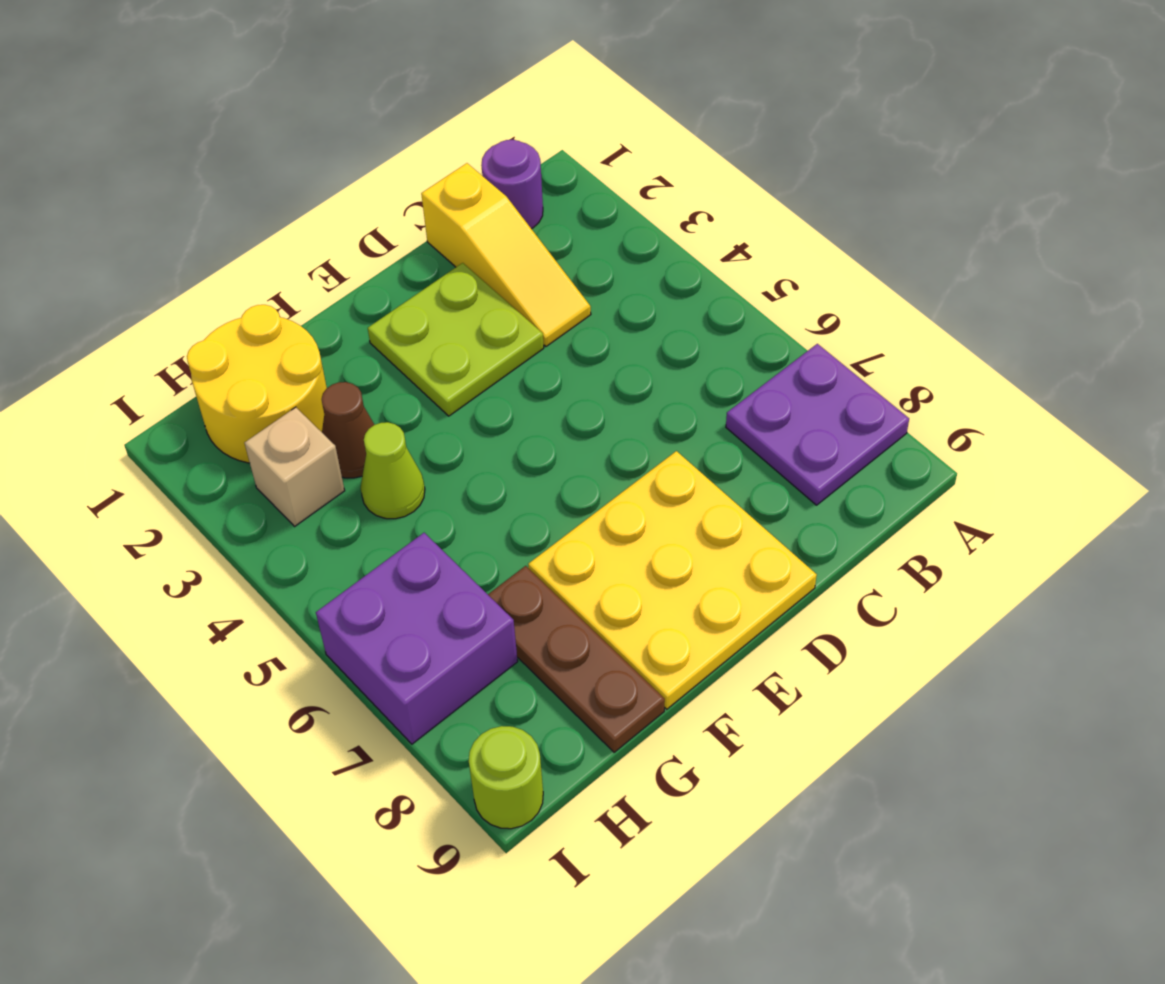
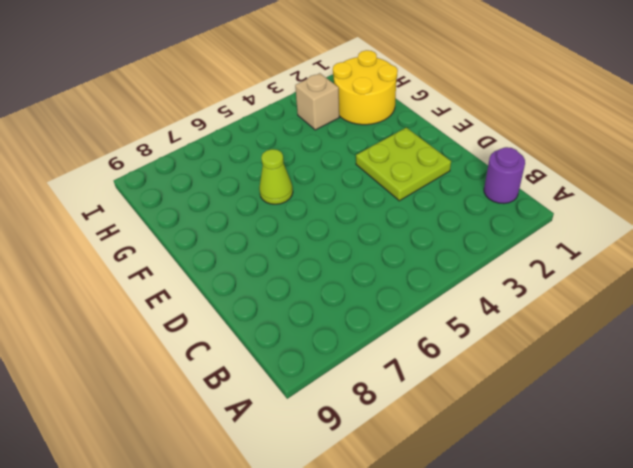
lime 1x1 cone [259,149,293,204] -> lime 1x1 cone moved to [361,422,425,519]
none -> purple 2x2 plate [726,344,909,505]
none -> yellow 1x3 slope [421,163,591,346]
none -> yellow 3x3 plate [528,451,817,709]

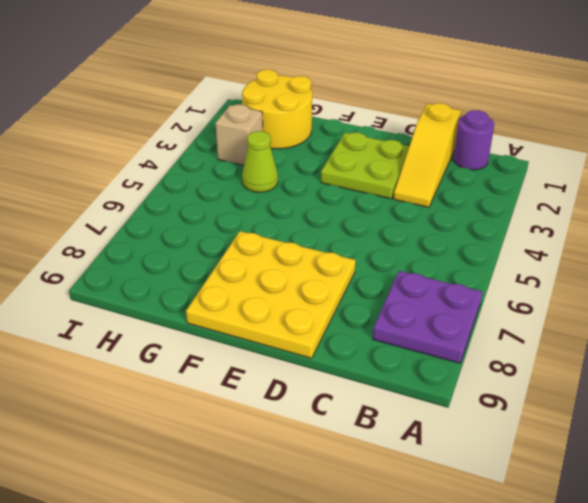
none -> brown 1x1 cone [322,382,374,478]
none -> brown 1x3 plate [488,566,665,752]
none -> purple 2x2 brick [316,533,518,744]

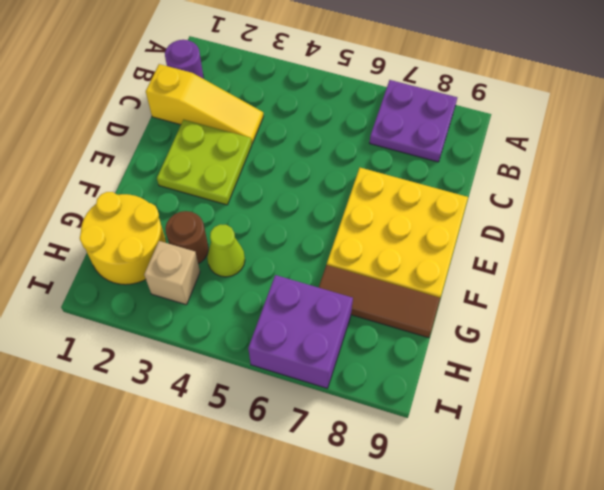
brown 1x1 round brick [165,211,208,264] -> brown 1x1 cone [322,382,374,478]
brown 1x3 tile [319,265,440,338] -> brown 1x3 plate [488,566,665,752]
none -> lime 1x1 round brick [469,726,543,829]

